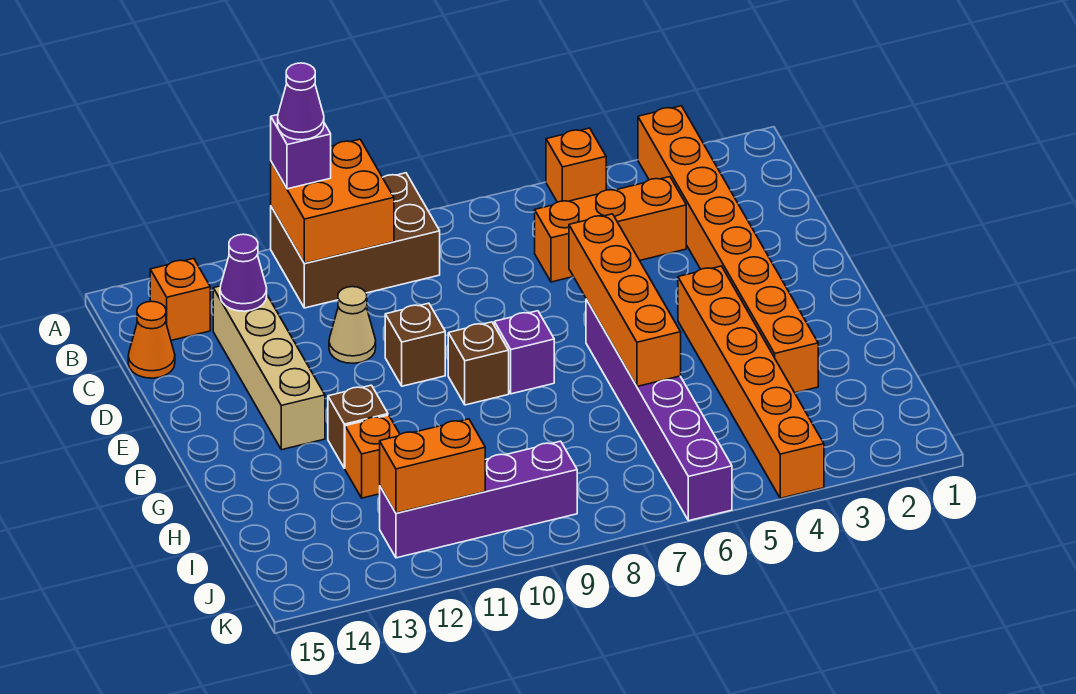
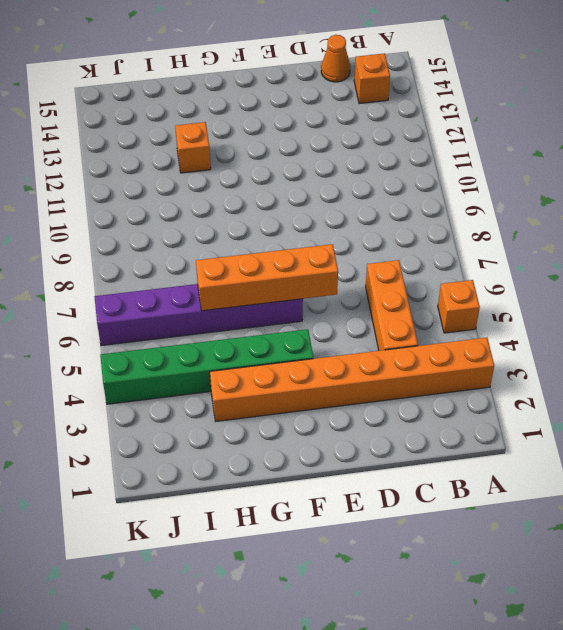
green 1x6 brick [100,329,313,404] -> orange 1x6 brick [678,266,824,498]
none -> brown 2x3 brick [271,173,440,308]
none -> tan 1x4 brick [213,286,325,450]
none -> tan 1x1 cone [329,287,376,363]

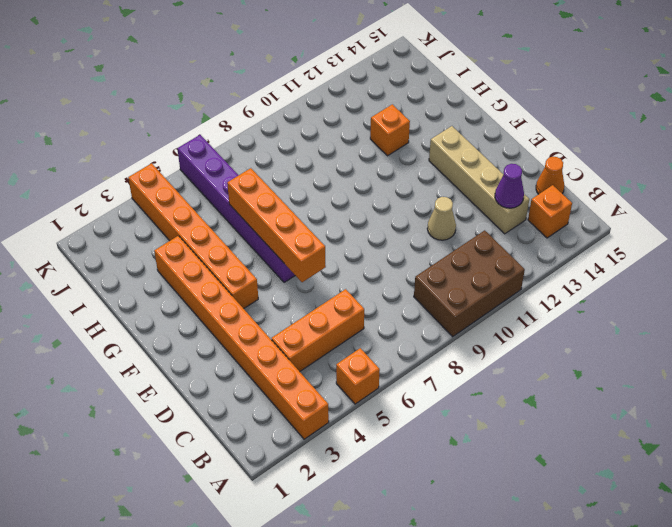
none -> brown 1x1 brick [385,303,445,386]
none -> purple 1x1 brick [494,311,554,394]
none -> brown 1x1 brick [448,322,509,405]

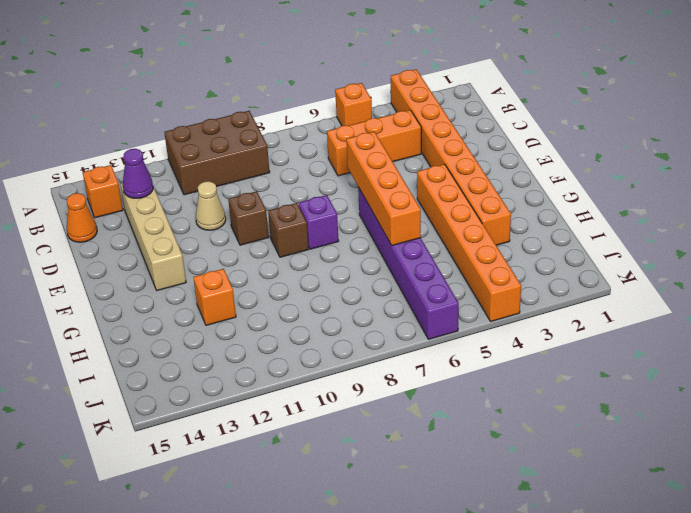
none -> brown 1x1 brick [328,385,388,468]
none -> purple 1x4 brick [380,441,577,558]
none -> orange 2x2 brick [271,139,394,263]

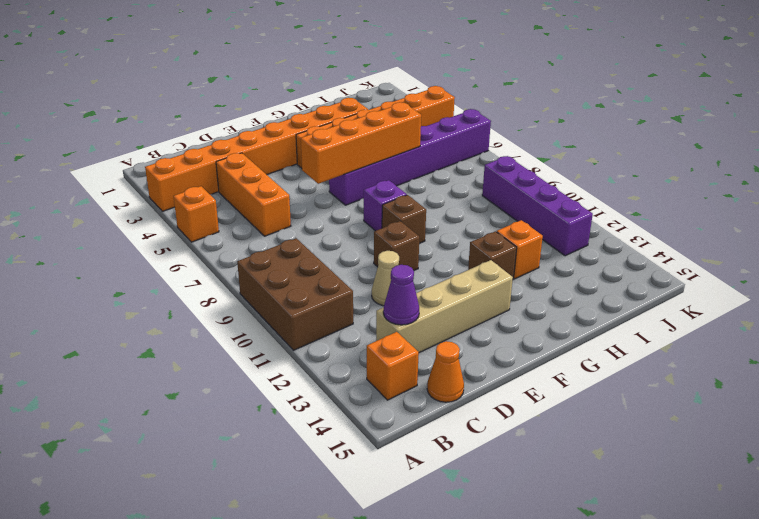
none -> orange 2x2 brick [271,139,394,263]
none -> orange 1x2 brick [380,419,485,513]
none -> purple 1x1 brick [271,115,331,189]

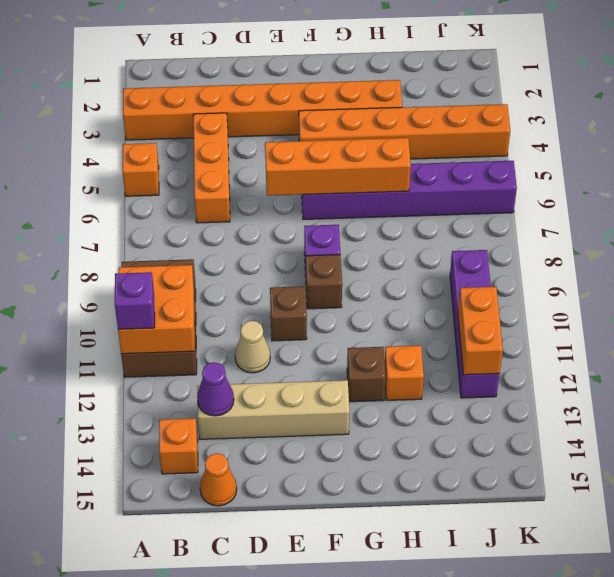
none -> purple 1x1 cone [278,63,324,140]

